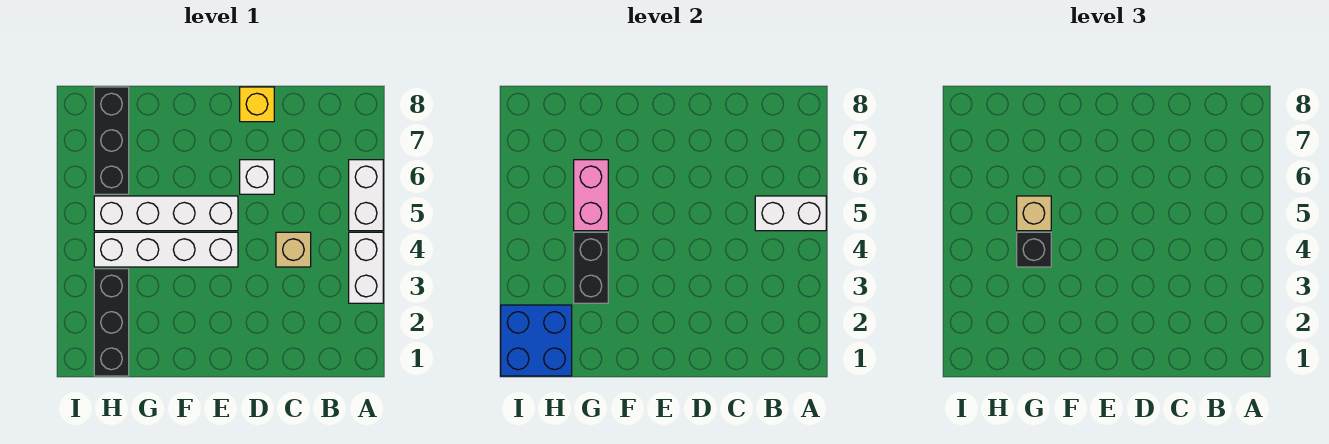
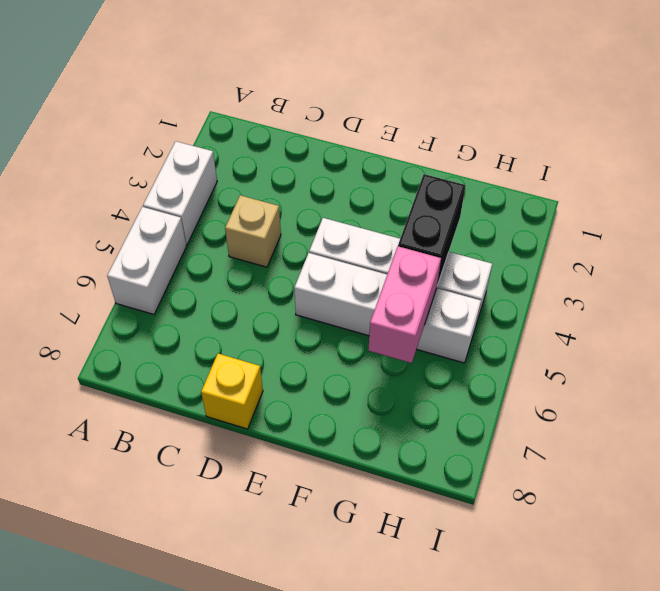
none -> white 1x1 brick [240,160,274,194]
none -> black 1x3 brick [94,269,129,376]
none -> black 1x3 brick [94,87,129,194]

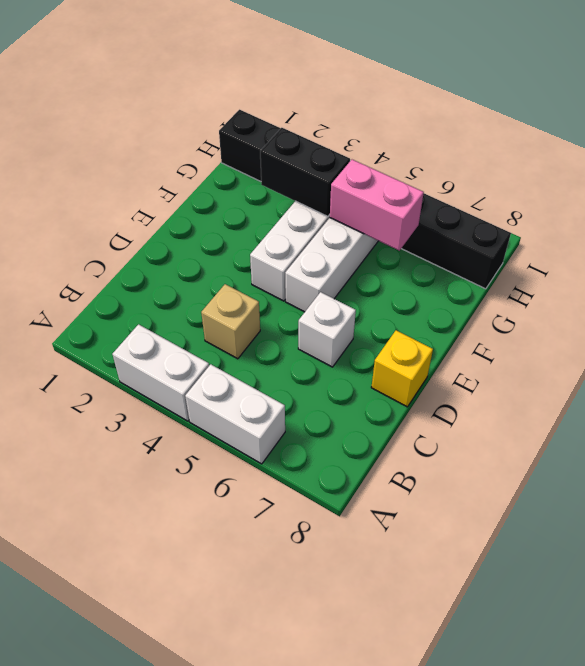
none -> white 1x2 brick [755,196,826,231]
none -> blue 2x2 brick [501,305,572,376]
none -> black 1x1 brick [1017,232,1051,267]

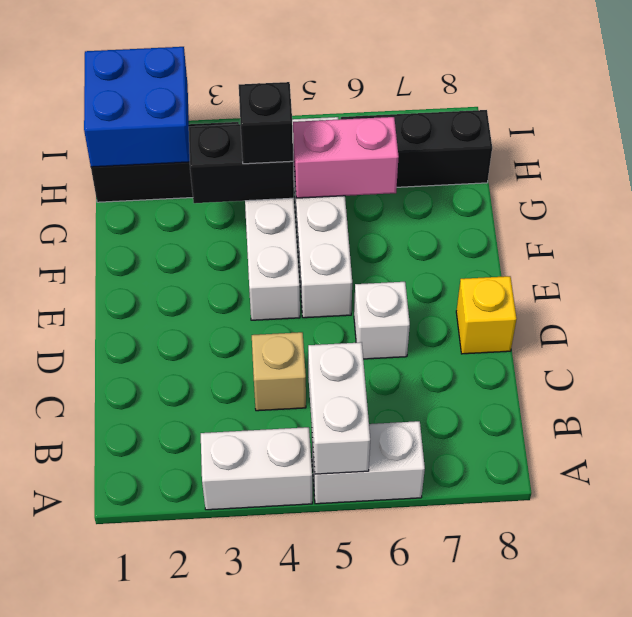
none -> tan 1x1 brick [1017,196,1051,231]

